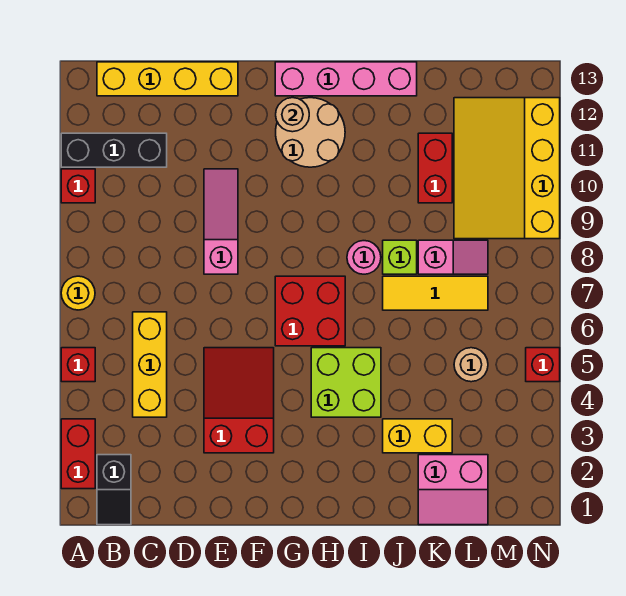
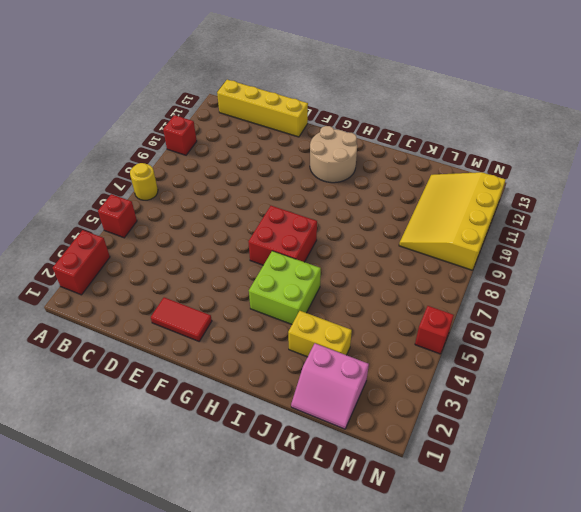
red 1x2 tile [151,297,212,341] -> none
none -> black 1x3 brick [61,133,167,167]
none -> black 1x2 slope [97,455,131,525]
none -> yellow 1x3 brick [133,312,167,417]

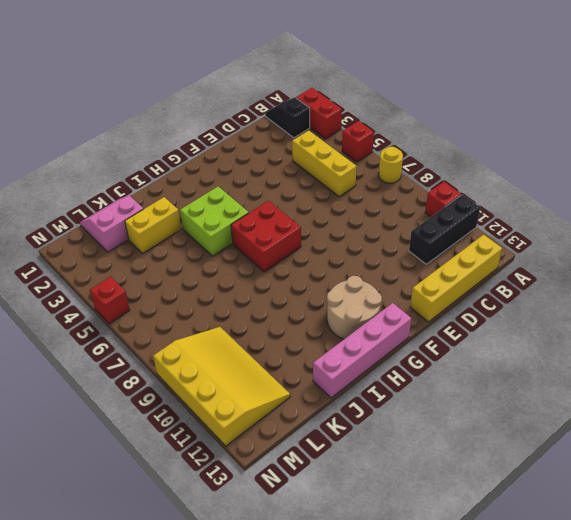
none -> red 2x3 slope [204,348,274,453]
none -> pink 1x3 slope [204,169,238,274]
none -> pink 1x1 round brick [347,241,381,274]

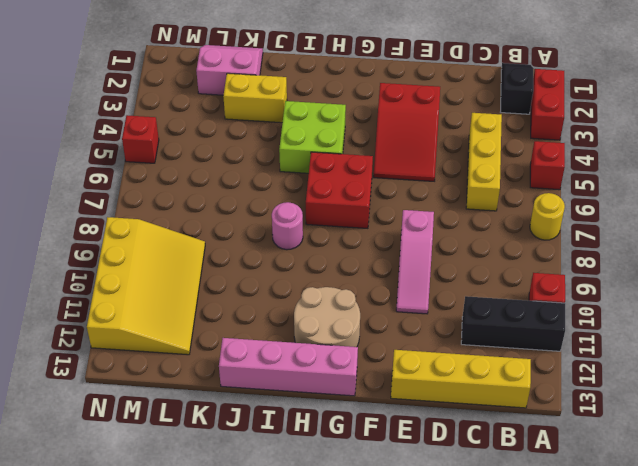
none -> yellow 1x3 tile [383,276,488,310]
none -> lime 1x1 brick [383,240,417,274]
none -> pink 1x2 slope [418,240,488,274]

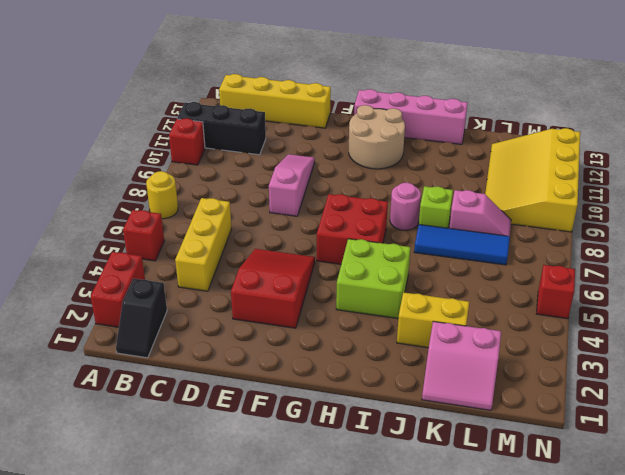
blue 1x3 tile [414,225,510,265] -> yellow 1x3 tile [383,276,488,310]
none -> red 1x2 brick [418,133,452,203]
none -> tan 1x1 round brick [454,348,488,382]
none -> tan 1x1 round brick [276,98,309,132]

